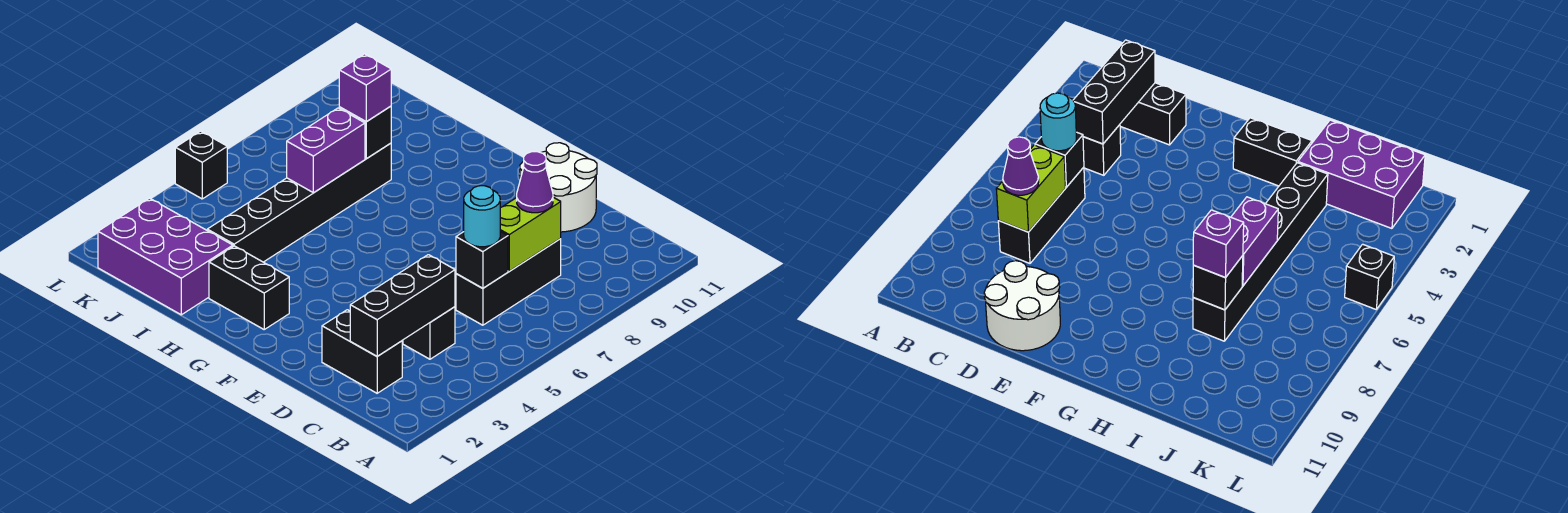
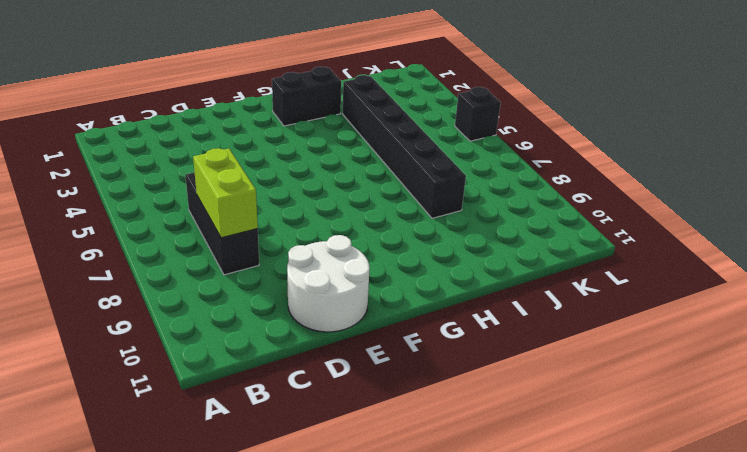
none -> black 1x2 brick [322,310,402,393]
none -> black 1x1 brick [403,307,455,359]
none -> purple 2x3 brick [98,198,233,315]

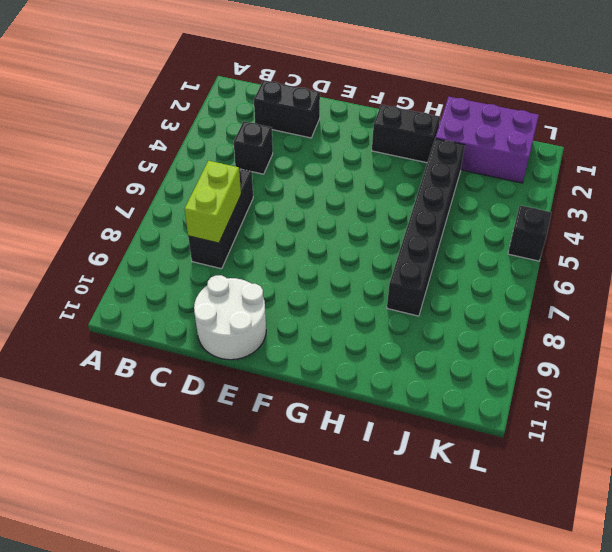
none -> black 1x3 brick [350,255,455,356]
none -> black 1x1 brick [456,231,508,288]
none -> purple 1x2 brick [287,108,365,193]

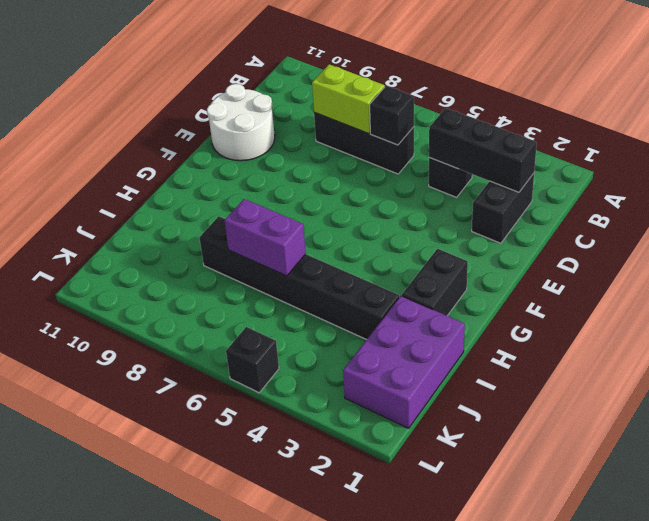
none -> black 1x1 brick [339,106,391,159]
none -> cyan 1x1 round brick [464,186,500,247]
none -> purple 1x1 cone [517,152,553,213]

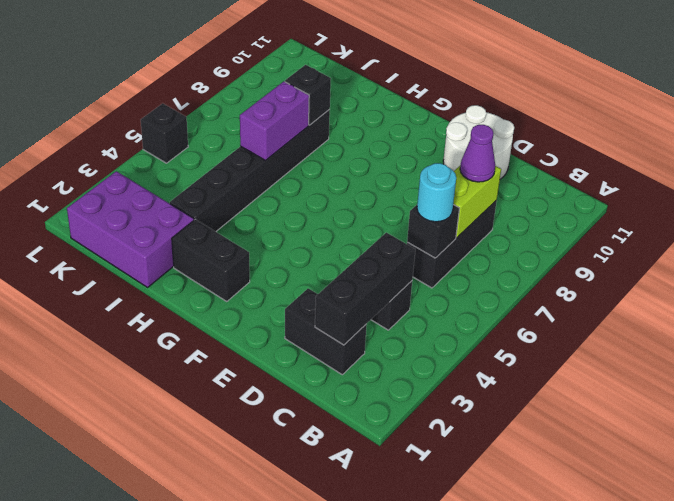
none -> purple 1x1 brick [339,54,391,122]

